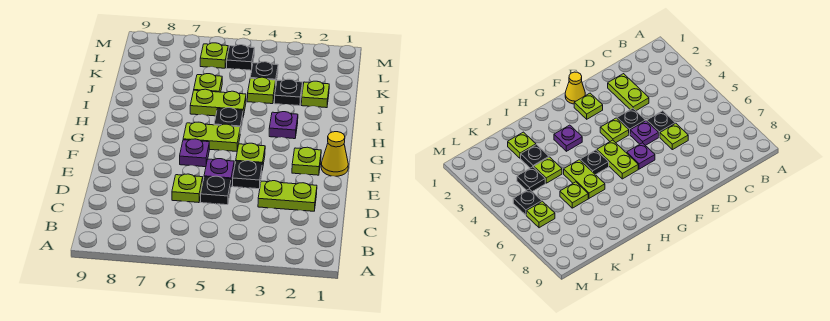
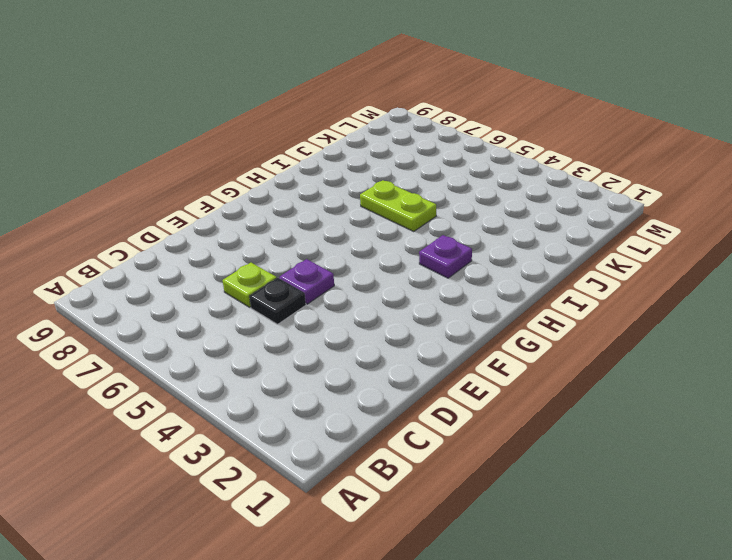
none -> lime 1x2 plate [258,181,317,211]
none -> black 1x1 plate [233,161,262,189]
none -> yellow 1x1 cone [321,132,348,176]

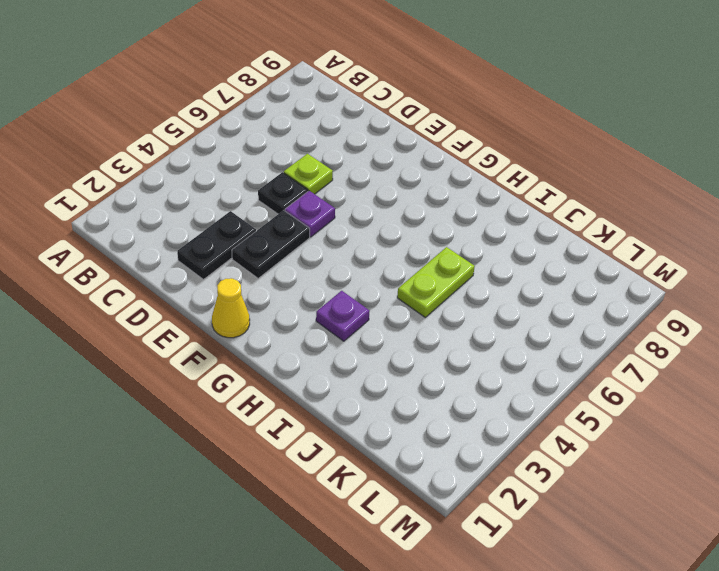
black 1x2 plate [177,211,256,280] -> lime 1x2 plate [258,181,317,211]
black 1x2 plate [232,210,310,278] -> black 1x1 plate [233,161,262,189]
none -> lime 1x1 plate [292,147,321,175]
none -> lime 1x1 plate [236,143,265,170]
none -> purple 1x1 plate [180,139,209,167]

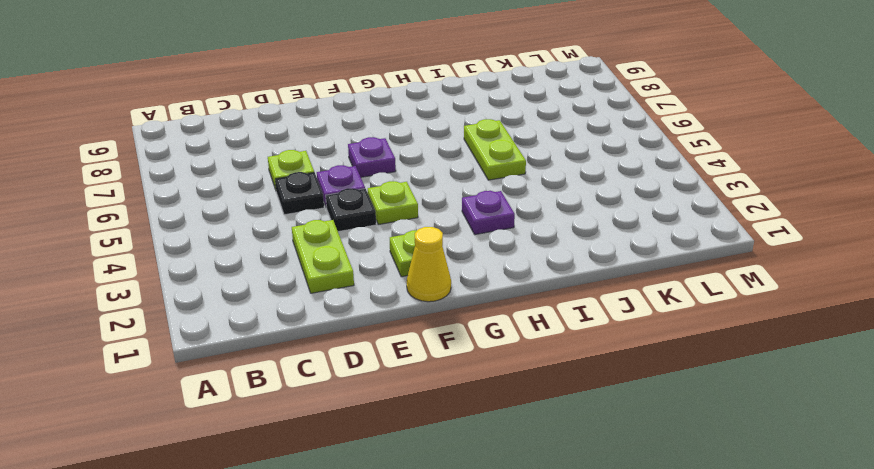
none -> lime 1x2 plate [183,122,240,151]
none -> black 1x1 plate [214,108,243,133]
none -> lime 1x1 plate [301,81,329,108]

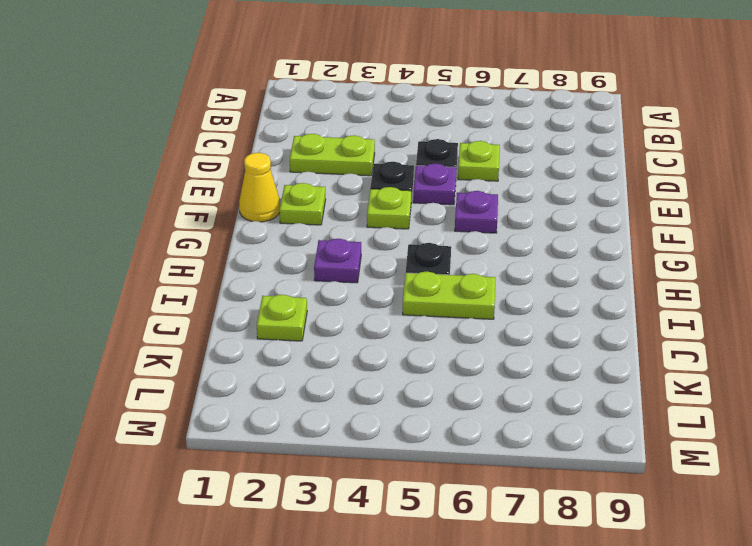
none -> lime 1x2 plate [183,122,240,151]
none -> black 1x1 plate [274,79,303,106]
none -> lime 1x1 plate [247,77,276,104]

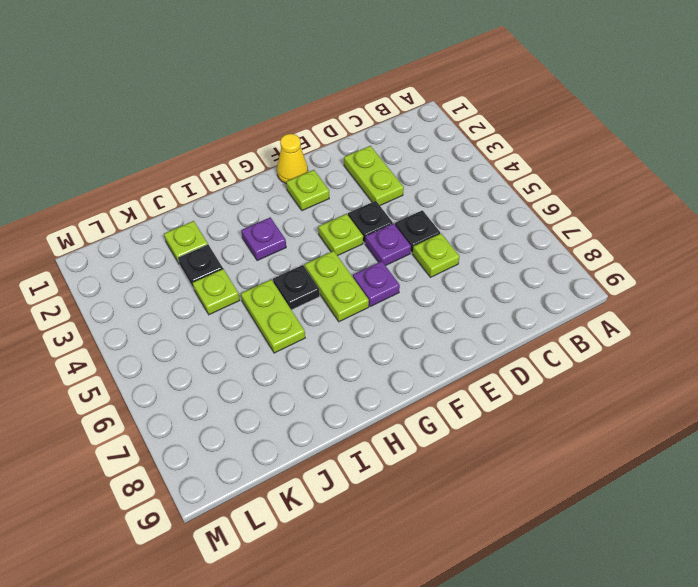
none -> lime 1x1 plate [194,74,222,92]
none -> black 1x1 plate [250,62,278,82]
none -> black 1x1 plate [227,45,254,70]

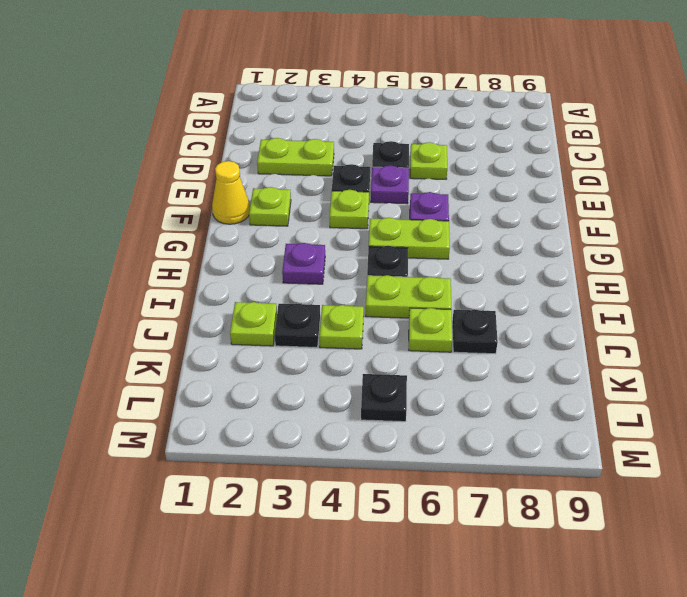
black 1x1 plate [452,310,498,354] -> black 1x1 plate moved to [250,62,278,82]
none -> lime 1x1 plate [200,43,228,68]

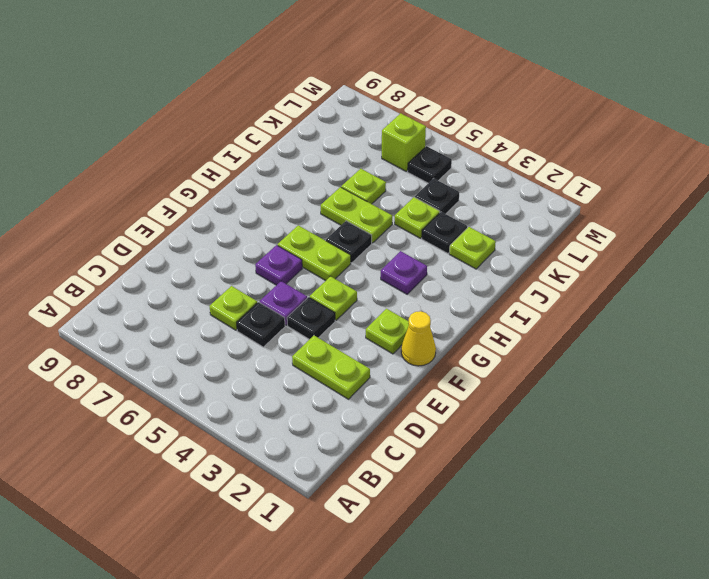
lime 1x1 brick [382,113,426,171] -> lime 1x1 plate [200,43,228,68]

